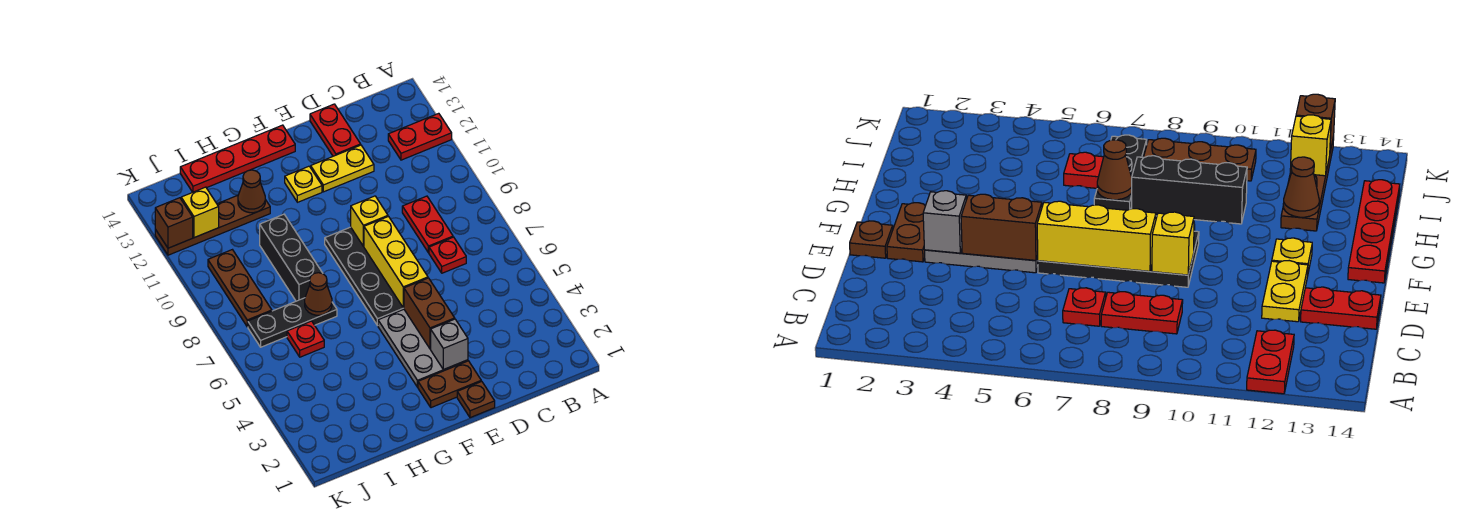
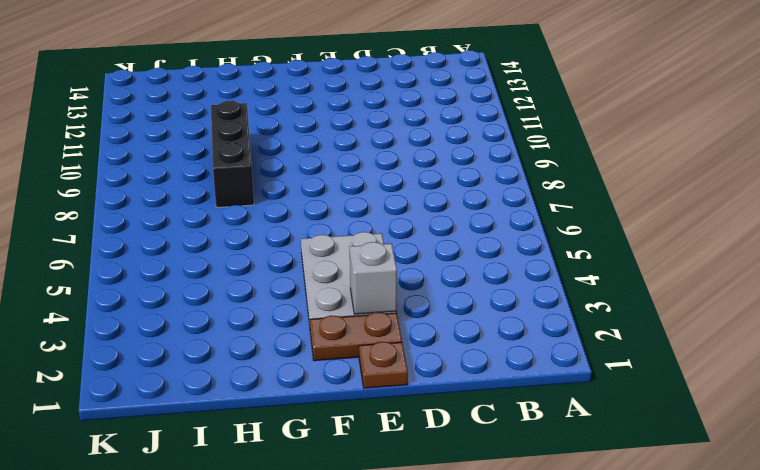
none -> red 1x2 plate [388,113,452,160]
none -> red 1x1 plate [429,237,466,273]
none -> red 1x2 plate [402,196,453,253]

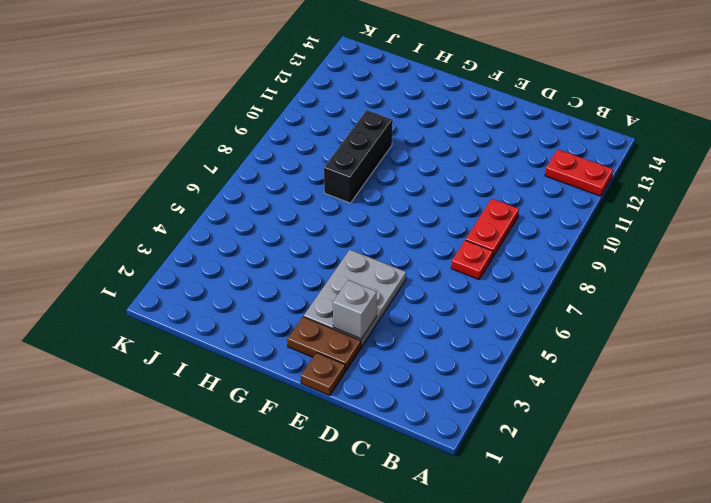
none -> yellow 1x2 plate [311,145,374,192]
none -> red 1x2 plate [310,104,361,156]
none -> black 2x4 plate [325,227,404,326]

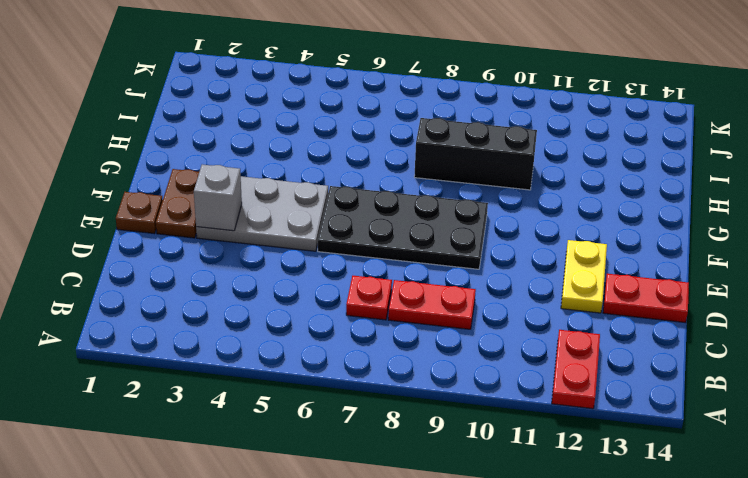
none -> yellow 1x1 plate [285,166,322,202]
none -> red 1x4 plate [180,125,295,192]
none -> black 1x3 plate [248,298,337,347]

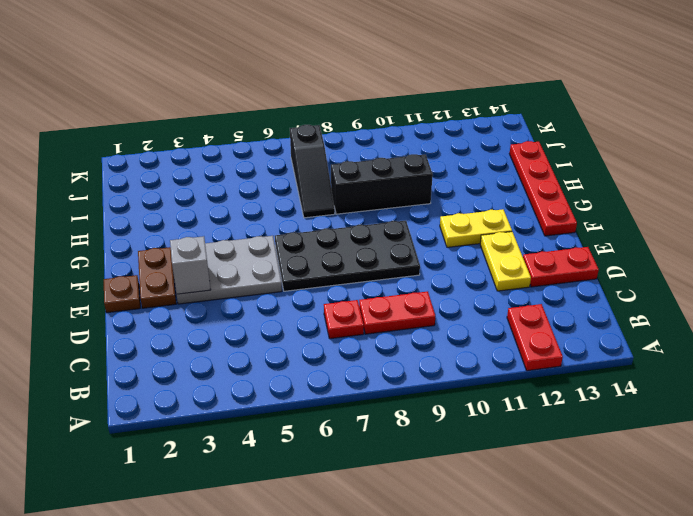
yellow 1x2 plate [440,209,512,247] -> yellow 1x1 plate [285,166,322,202]
black 1x3 slope [290,125,335,218] -> black 1x3 plate [248,298,337,347]
none -> brown 1x4 plate [155,195,270,255]
none -> red 1x1 plate [287,321,324,357]
none -> brown 1x3 plate [208,250,272,327]

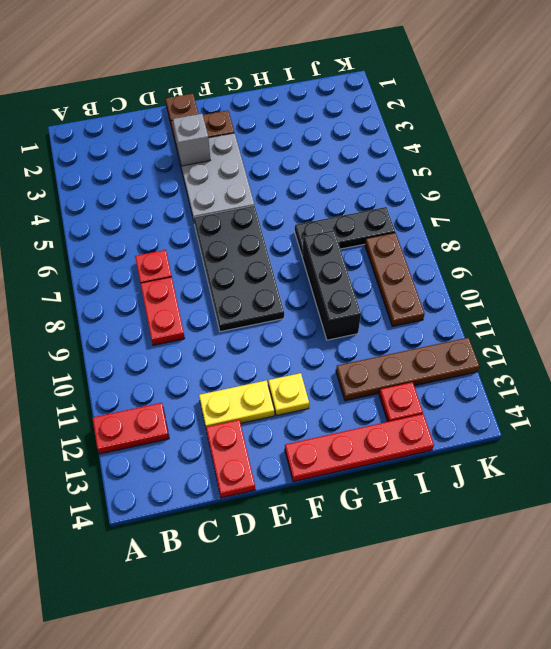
red 1x1 plate [379,382,423,422] -> red 1x1 plate moved to [287,321,324,357]
none -> brown 1x2 brick [404,278,455,349]
none -> yellow 1x3 brick [364,217,428,308]
none -> yellow 1x1 brick [351,196,388,246]

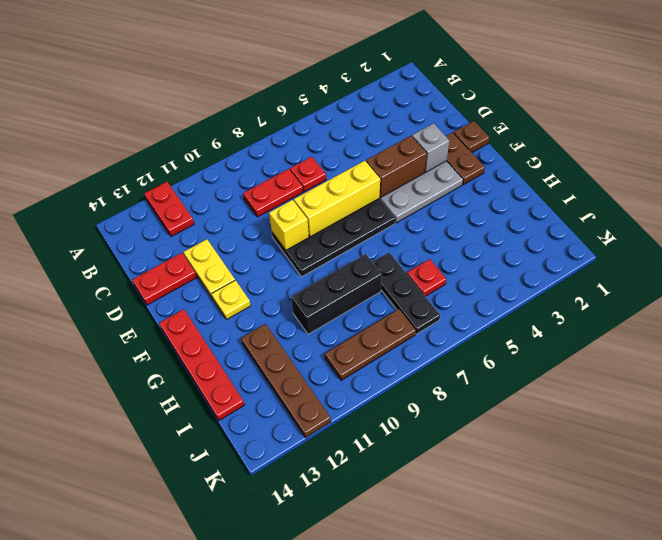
none -> brown 1x1 cone [305,273,332,315]
none -> brown 1x1 cone [238,170,265,213]
none -> yellow 1x1 brick [181,187,219,238]

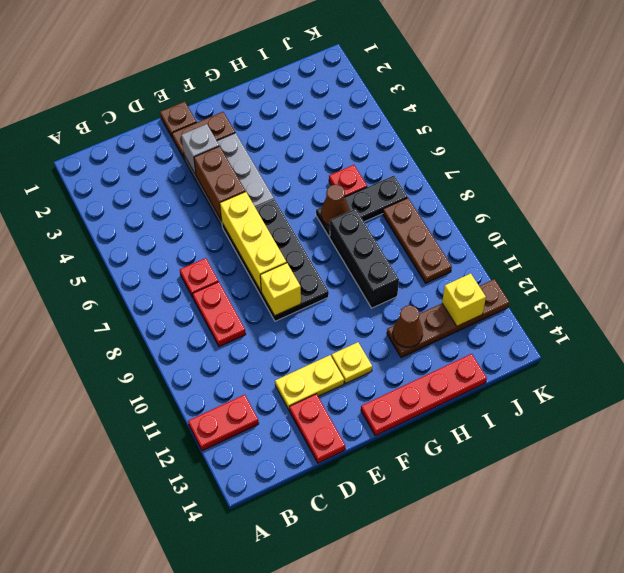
none -> brown 1x1 brick [155,198,193,248]

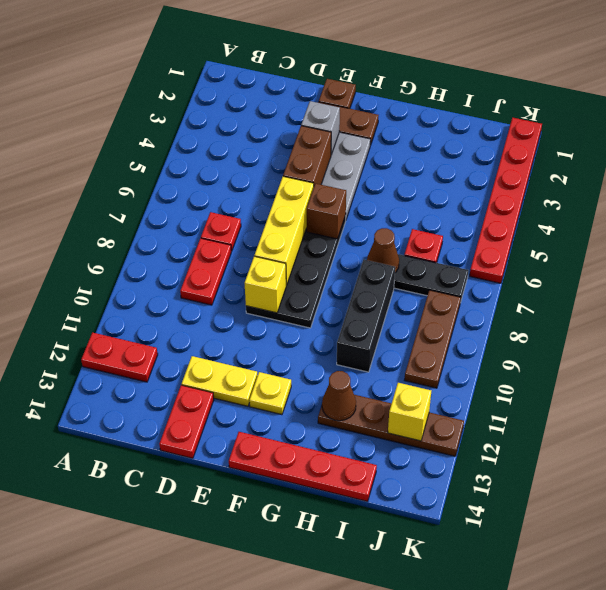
brown 1x1 brick [307,184,346,239] -> brown 1x1 brick moved to [155,198,193,248]
red 1x6 plate [470,118,542,283] -> none

